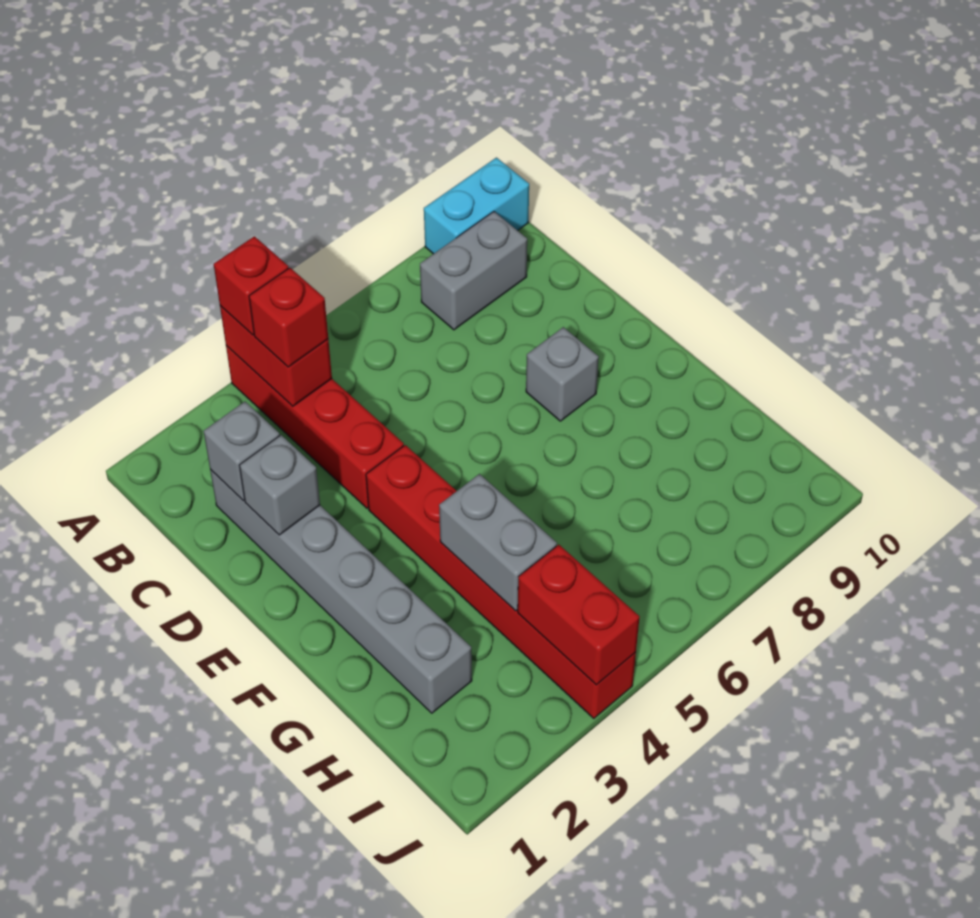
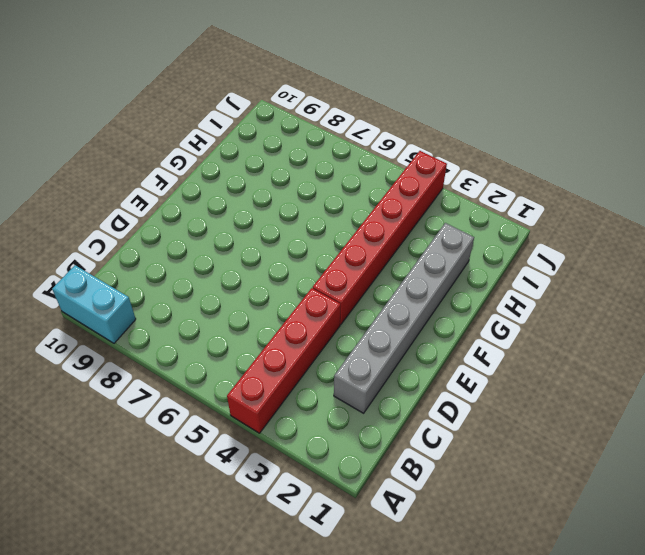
none -> grey 1x2 brick [420,212,527,330]
none -> grey 1x1 brick [526,327,599,421]
none -> red 1x2 brick [220,306,332,406]

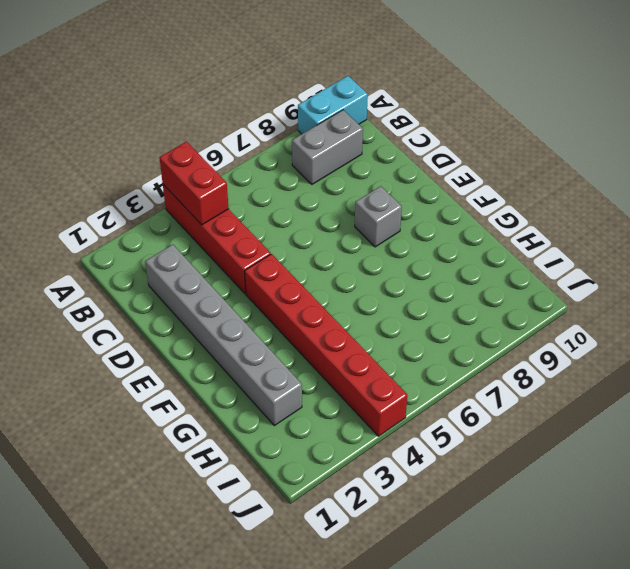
none -> grey 1x1 brick [204,402,280,501]
none -> grey 1x1 brick [239,435,320,535]
none -> grey 1x2 brick [439,474,557,611]

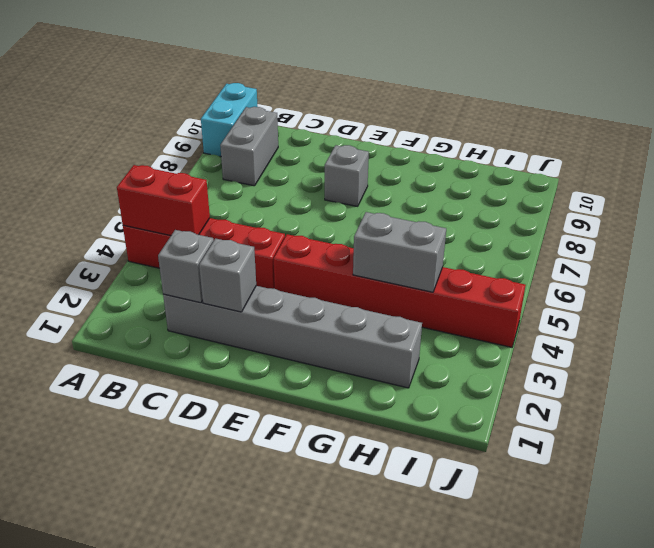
none -> red 1x2 brick [518,545,639,685]
none -> red 1x1 brick [214,236,289,335]
none -> red 1x1 brick [249,268,328,367]

